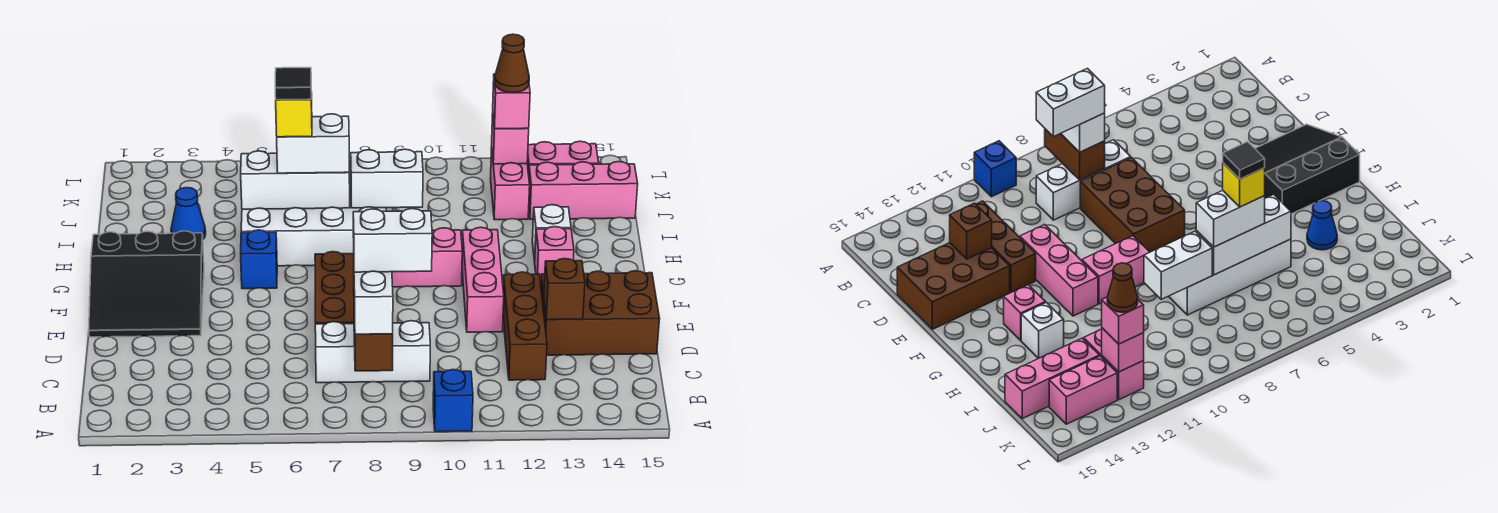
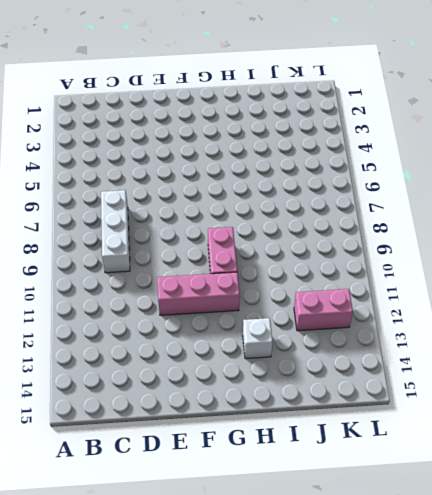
none -> blue 1x1 brick [433,370,473,432]
none -> brown 1x3 brick [503,272,547,380]
none -> brown 2x3 brick [315,252,354,324]

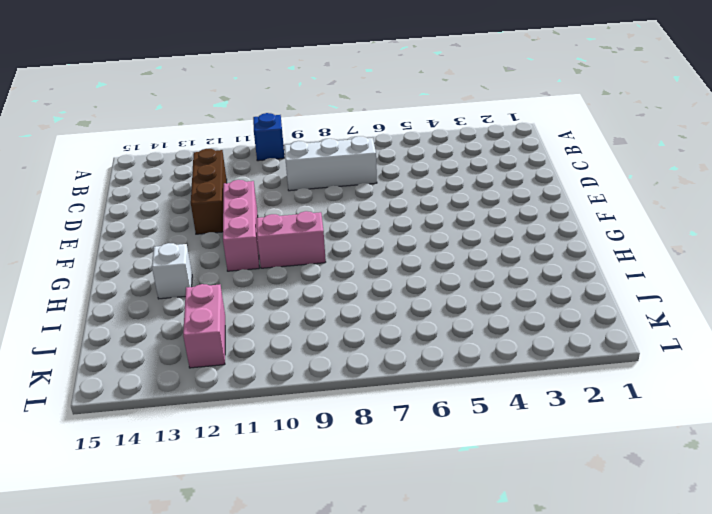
none -> brown 2x3 brick [315,252,354,324]
none -> brown 2x3 brick [541,271,660,355]
none -> black 3x3 slope [89,231,204,337]

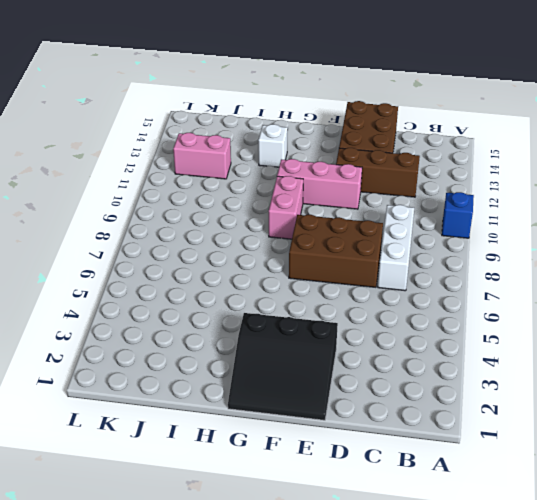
black 3x3 slope [228,313,338,420] -> black 3x3 slope turned to [89,231,204,337]
none -> blue 1x1 brick [241,230,277,289]
none -> pink 1x1 brick [535,227,574,284]
none -> white 2x4 brick [241,188,386,266]

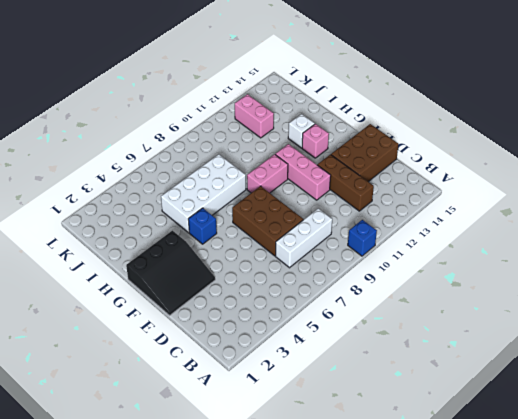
none -> blue 1x1 cone [171,188,206,239]
none -> pink 1x3 brick [529,162,638,219]
none -> pink 1x2 brick [527,141,599,175]

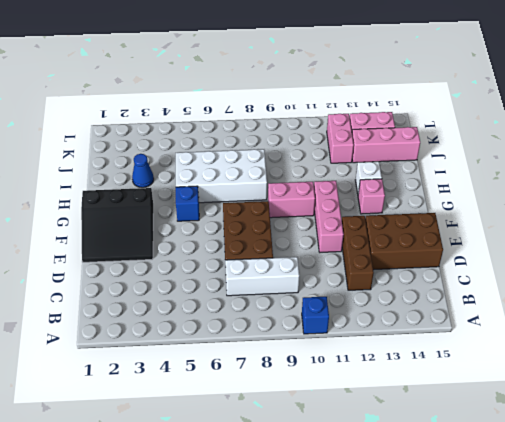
none -> brown 1x2 brick [354,318,393,371]
none -> brown 1x1 brick [544,259,585,320]
none -> white 1x3 brick [241,151,350,209]

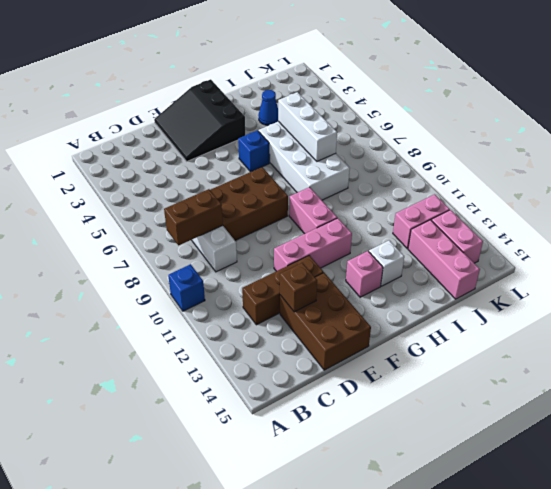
none -> white 1x2 brick [351,149,423,208]
none -> pink 1x1 brick [492,114,529,164]
none -> white 1x2 brick [354,271,393,334]

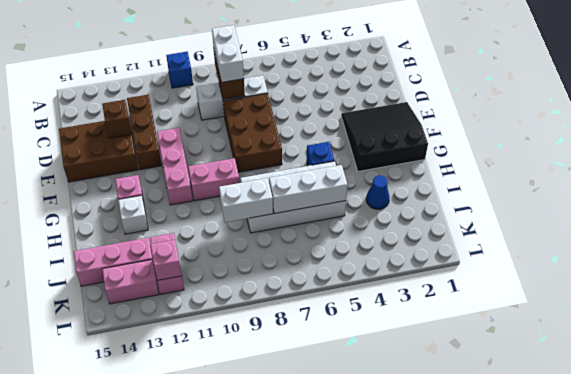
none -> white 1x2 brick [277,114,349,173]
none -> pink 1x1 brick [493,74,530,129]
none -> white 1x2 brick [353,208,432,272]

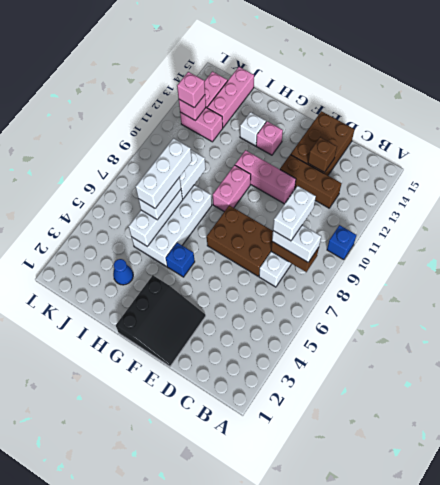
white 1x3 brick [136,138,192,208] -> yellow 1x1 brick [276,92,312,137]
none -> brown 1x1 cone [495,34,529,93]
none -> black 1x1 tile [275,68,311,100]

